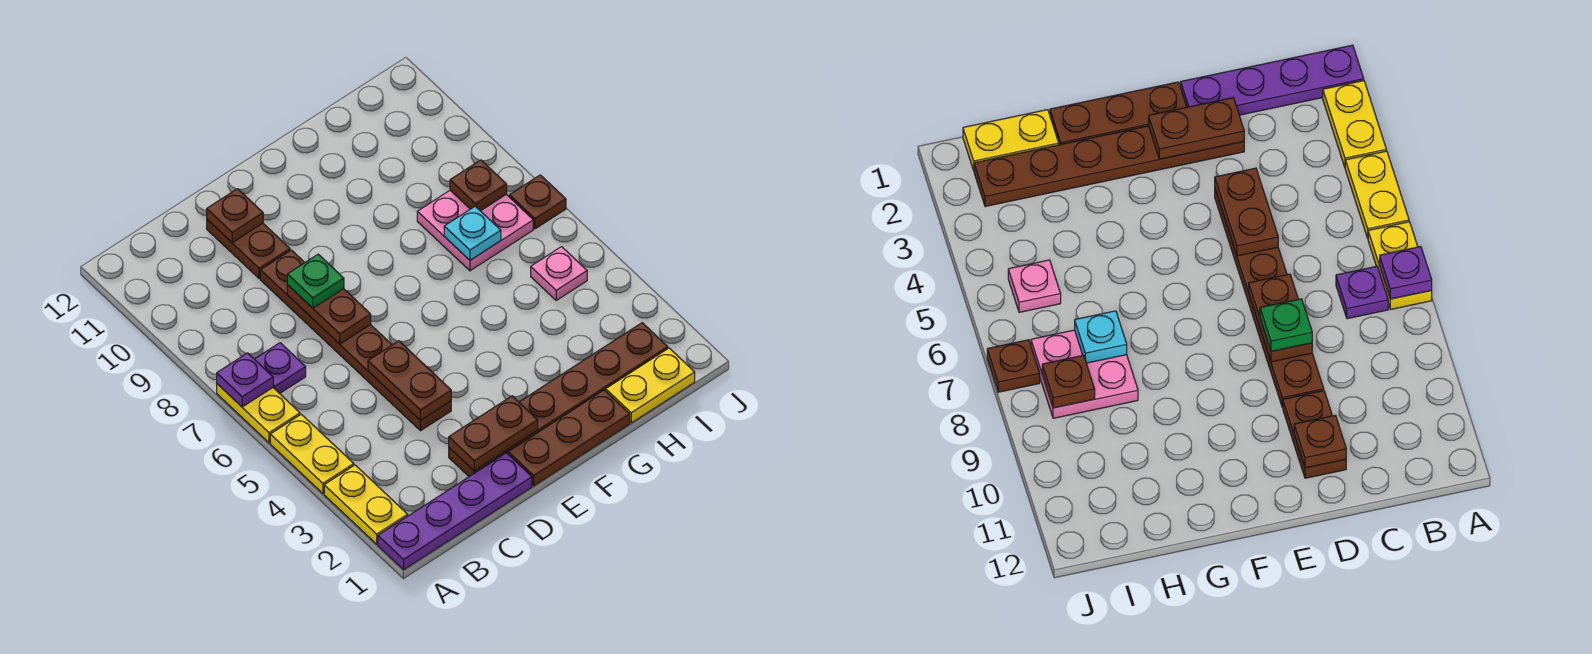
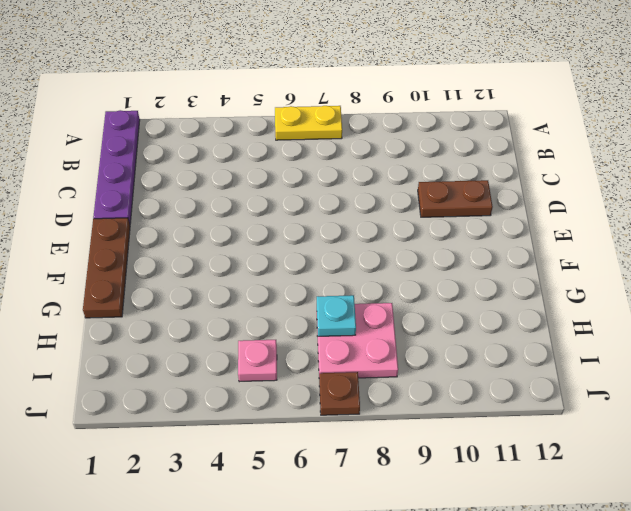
none -> yellow 1x2 plate [324,465,408,544]
none -> yellow 1x2 plate [270,414,354,493]
none -> purple 1x1 plate [255,343,306,394]

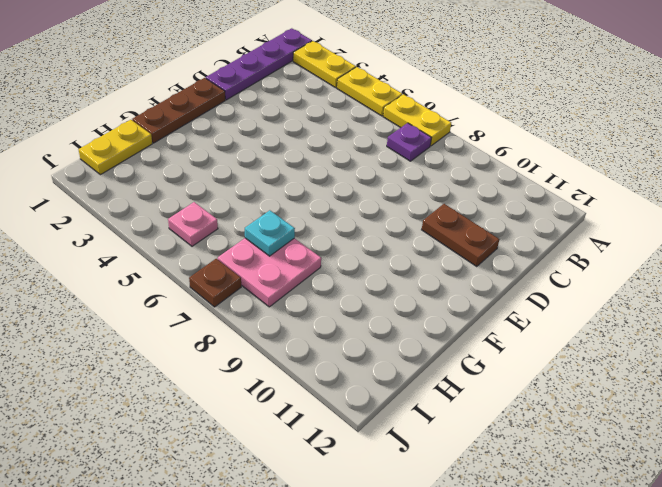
none -> brown 1x6 plate [449,323,668,477]
none -> brown 1x6 plate [260,250,451,431]
none -> purple 1x1 plate [217,353,273,407]

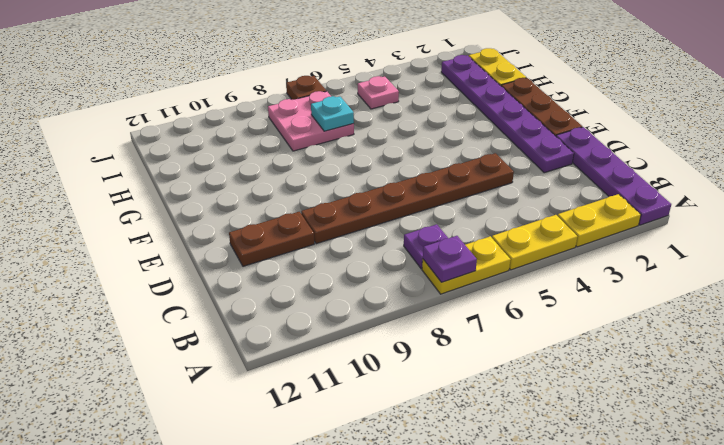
purple 1x6 plate [441,55,574,173] -> brown 1x6 plate [449,323,668,477]
none -> brown 1x2 plate [449,396,538,471]
none -> brown 1x2 plate [368,341,451,420]
none -> brown 1x2 plate [287,285,371,344]

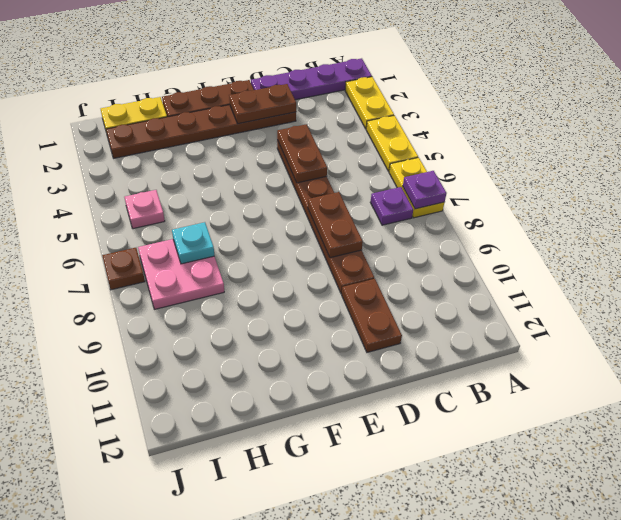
none -> brown 1x1 plate [207,189,263,243]
none -> brown 1x1 plate [450,160,507,211]
none -> green 1x1 plate [287,254,344,308]

